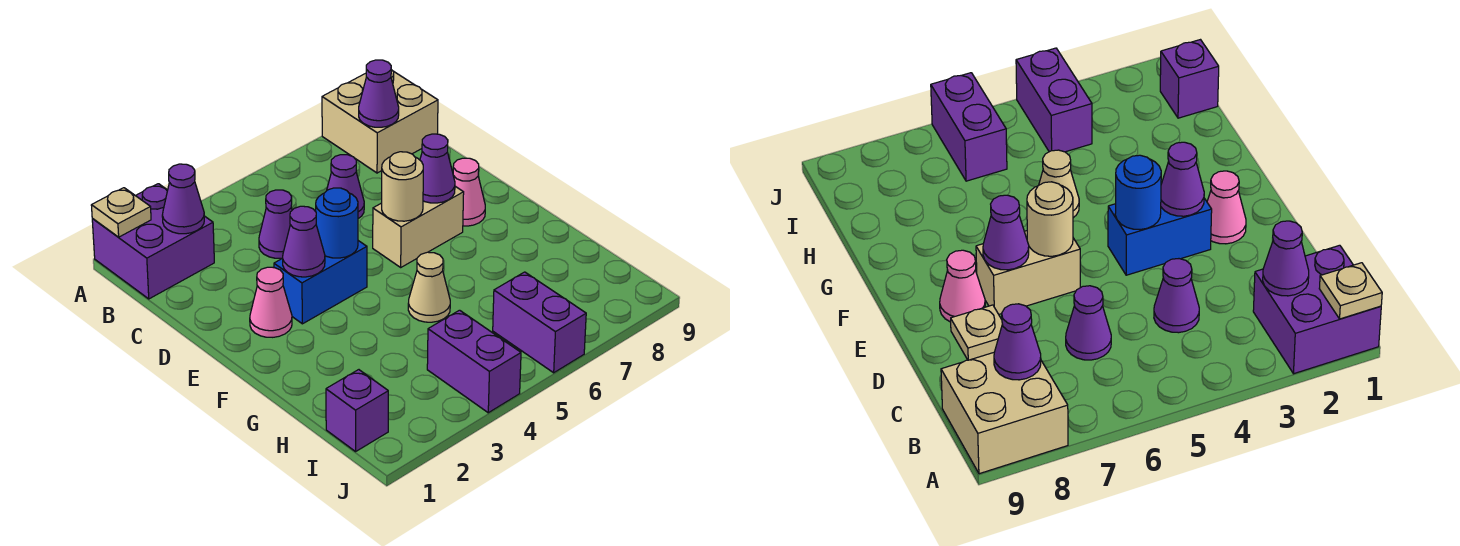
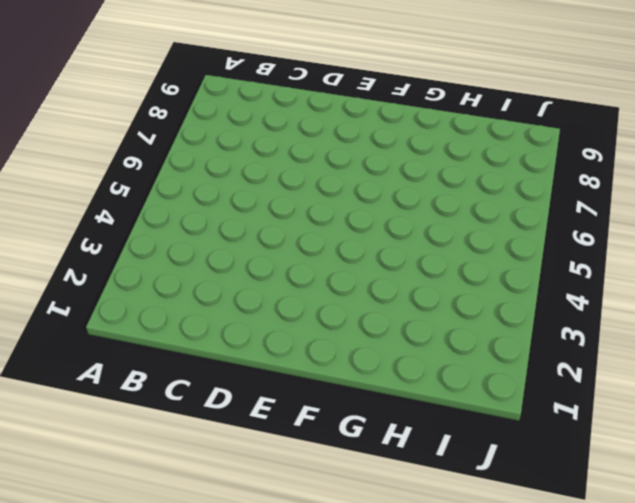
none -> purple 2x2 brick [92,184,214,299]
none -> tan 2x2 brick [322,70,438,173]
none -> purple 1x1 cone [259,190,292,258]

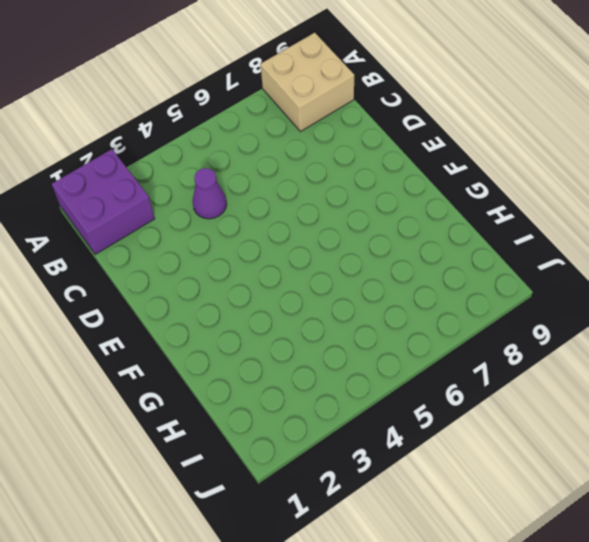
none -> purple 1x1 cone [327,155,364,219]
none -> tan 1x1 plate [951,305,1002,360]
none -> pink 1x1 cone [250,267,292,337]

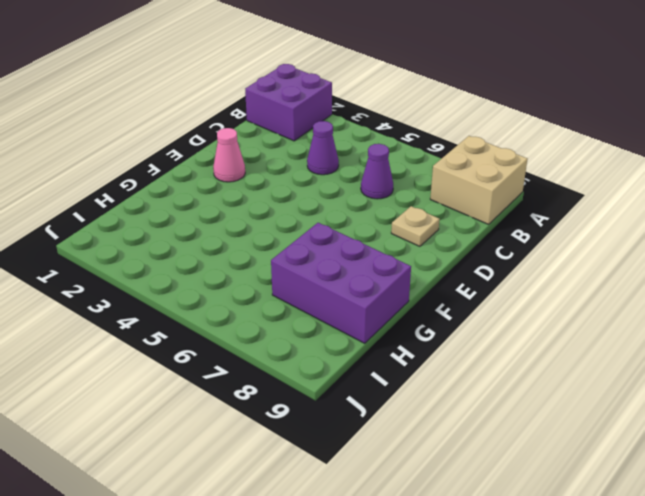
purple 2x3 brick [271,223,411,343] -> none
none -> blue 1x2 brick [274,241,367,324]
none -> tan 1x2 brick [373,186,464,267]
none -> pink 1x1 cone [453,158,485,226]

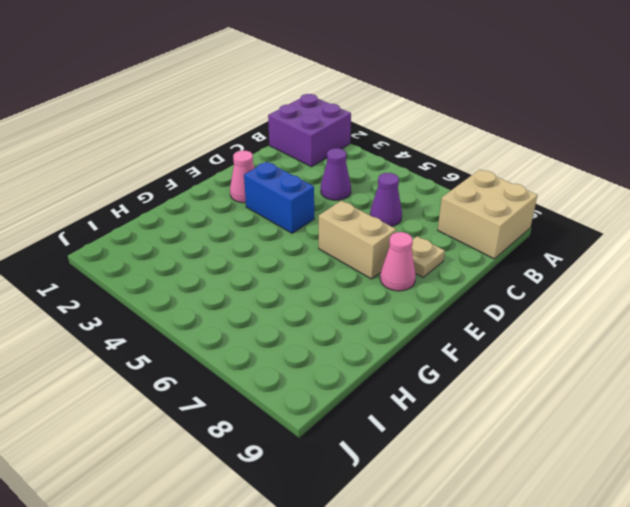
none -> tan 1x1 cone [408,252,450,322]
none -> purple 1x1 brick [326,370,388,451]
none -> purple 1x2 brick [427,310,521,413]

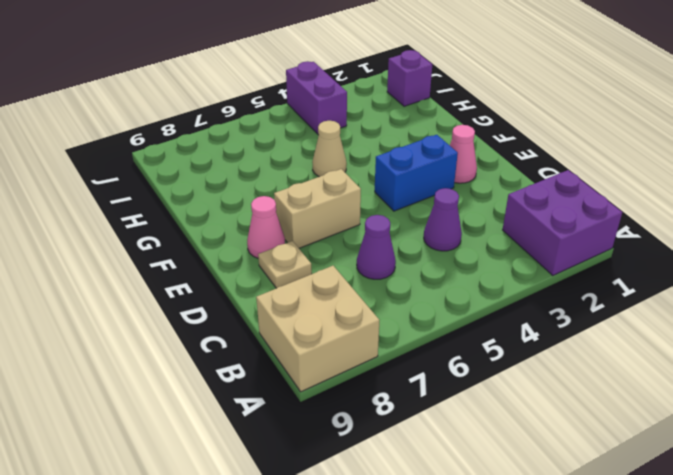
none -> purple 1x2 brick [493,272,586,373]
none -> tan 1x1 plate [91,188,151,237]
none -> purple 1x1 cone [162,164,204,234]

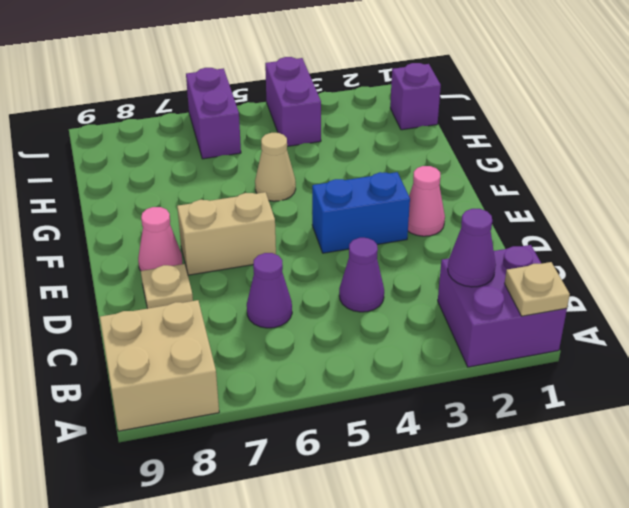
none -> purple 1x1 cone [359,60,399,127]
none -> purple 1x1 cone [283,206,325,277]
none -> blue 1x1 round brick [316,188,358,258]

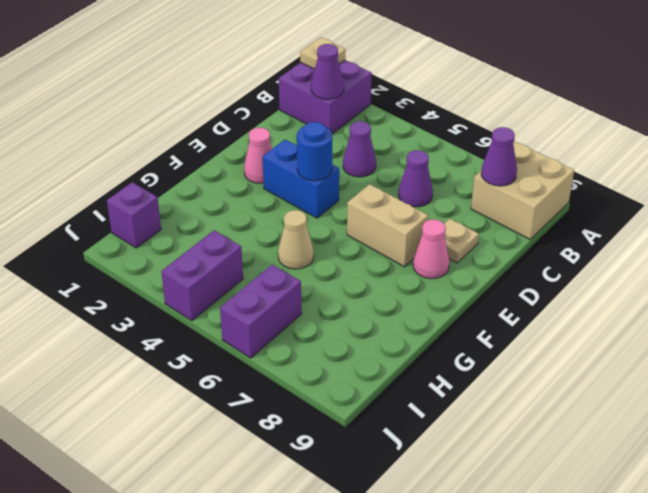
none -> purple 1x1 cone [283,206,325,277]
none -> tan 1x1 round brick [382,152,423,221]
none -> purple 1x1 cone [420,134,455,203]

